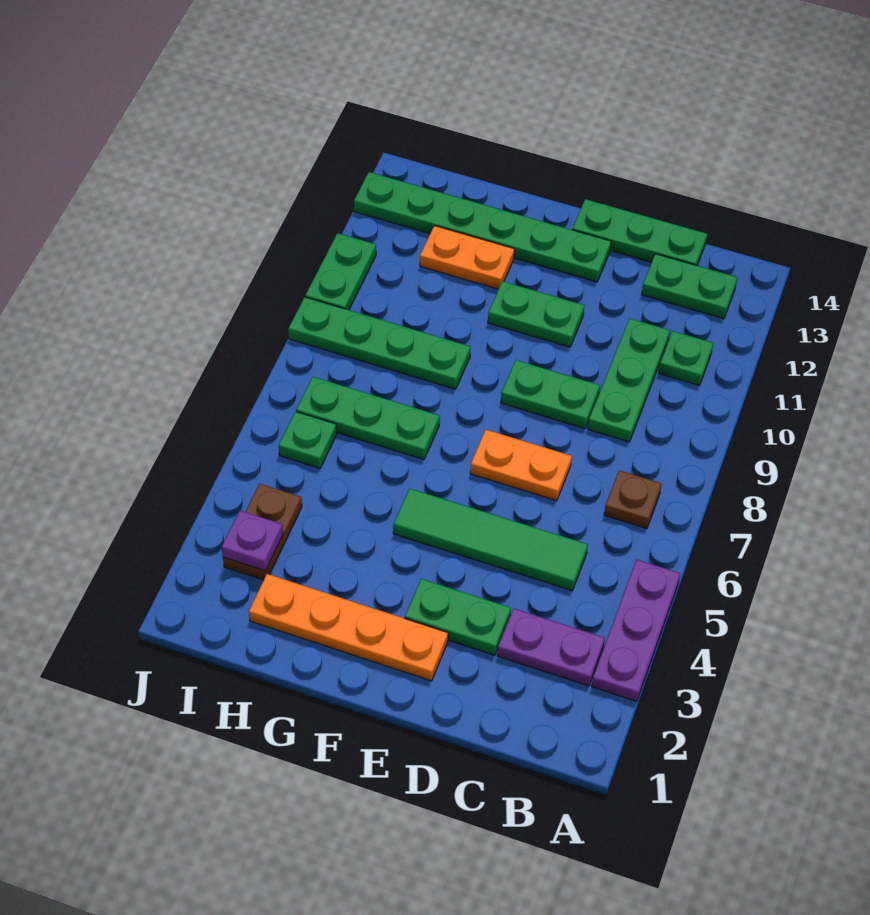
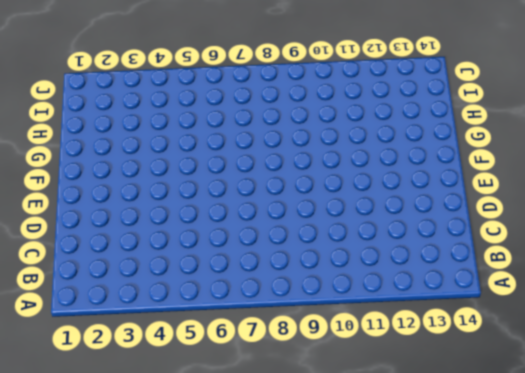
none -> purple 1x3 plate [592,560,680,701]
none -> purple 1x2 plate [497,609,605,686]
none -> brown 1x1 plate [604,470,662,529]

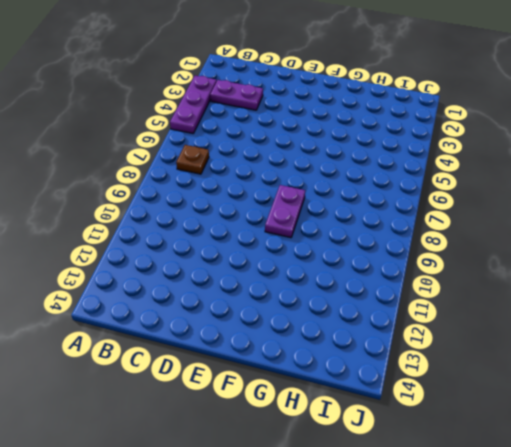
purple 1x2 plate [265,185,305,238] -> none
none -> green 1x1 plate [658,331,713,385]
none -> green 1x2 plate [641,254,738,319]
none -> green 1x4 tile [393,488,588,590]

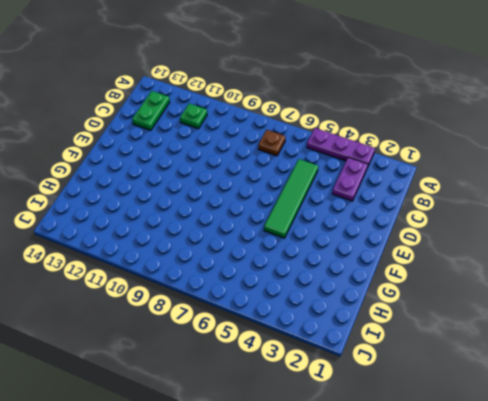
none -> green 1x3 plate [588,318,670,442]
none -> green 1x3 plate [572,199,707,265]
none -> green 1x2 plate [405,579,511,655]

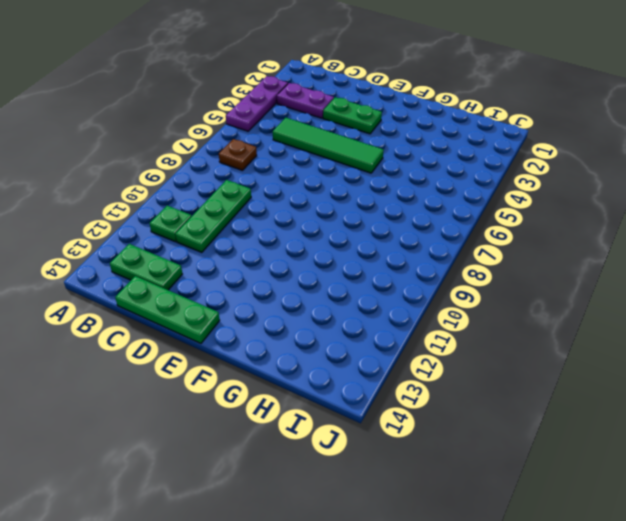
none -> orange 1x2 plate [470,430,572,501]
none -> green 1x2 plate [501,360,600,429]
none -> orange 1x4 plate [249,574,448,681]

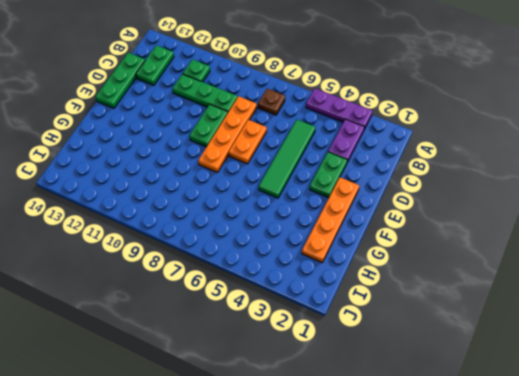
orange 1x4 plate [198,96,257,173] -> none
none -> green 1x2 plate [488,281,584,347]
none -> green 1x6 plate [354,172,611,282]
none -> green 1x3 plate [296,377,440,459]

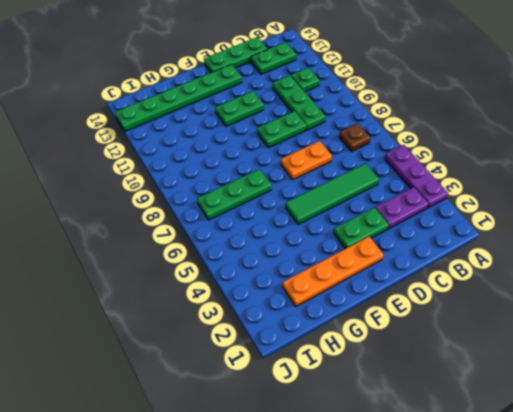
none -> green 1x4 plate [288,297,471,389]
none -> orange 1x2 plate [420,226,514,289]
none -> brown 1x2 plate [223,484,302,580]

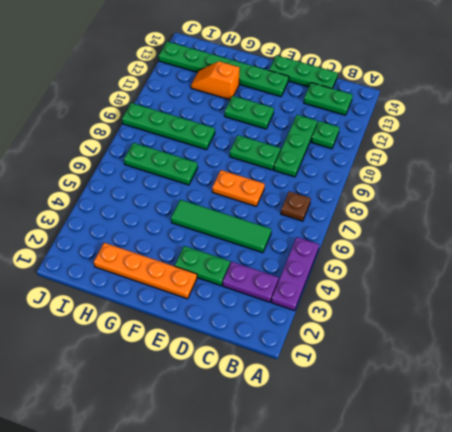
orange 1x2 slope [191,61,240,100] -> orange 1x2 plate [420,226,514,289]
none -> brown 1x2 plate [223,484,302,580]
none -> green 1x1 plate [278,412,337,468]
none -> green 1x2 plate [305,233,376,310]

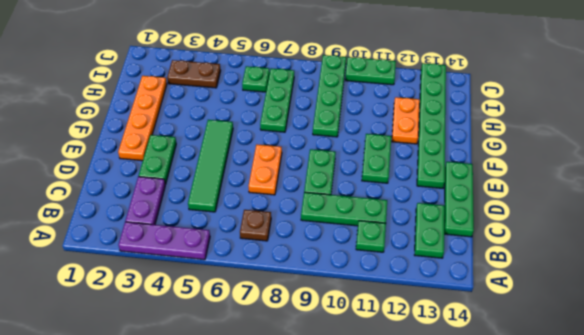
none -> purple 1x1 plate [222,511,283,571]

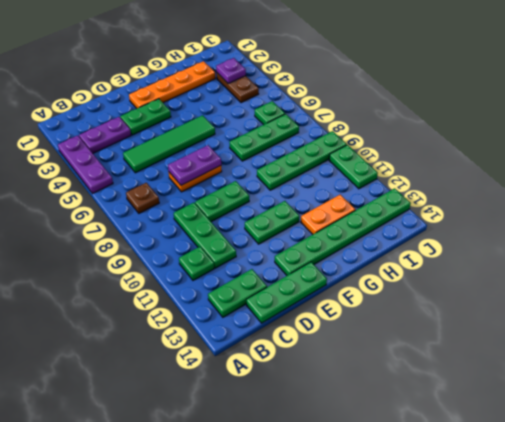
purple 1x2 plate [168,145,221,185] -> none

